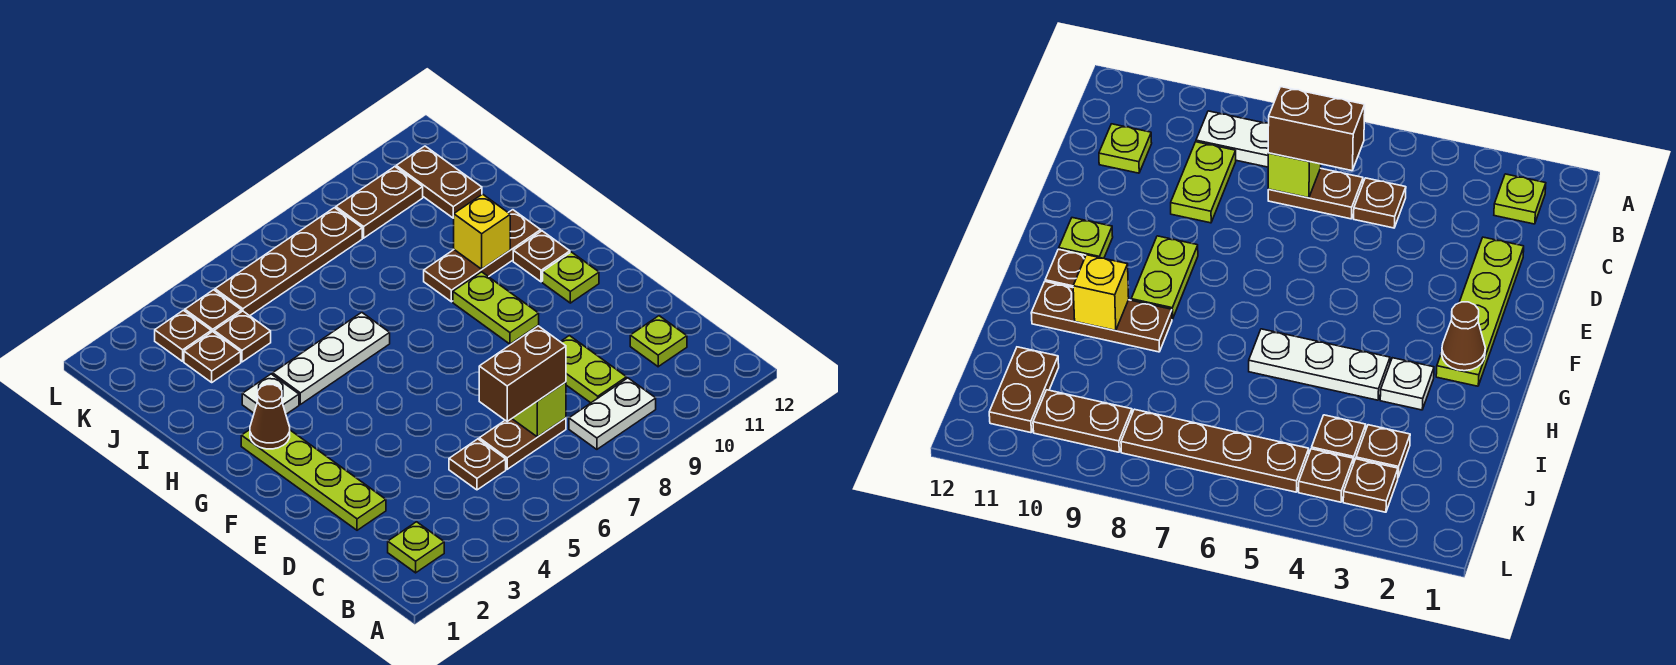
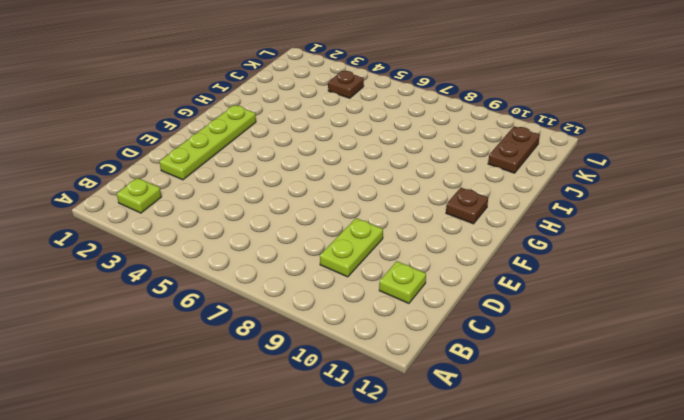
none -> white 1x2 plate [569,378,656,449]
none -> brown 1x1 plate [449,439,506,490]
none -> brown 1x2 plate [479,418,566,469]

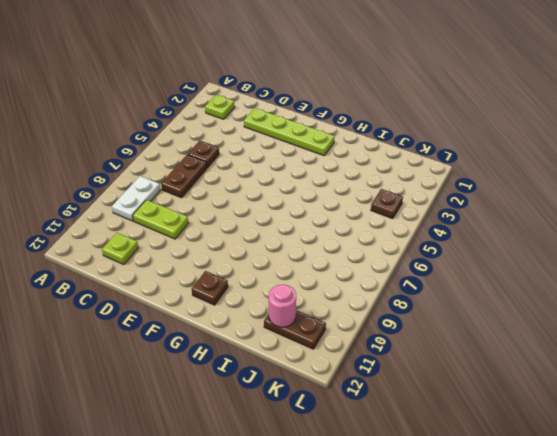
pink 1x1 round brick [269,285,296,327] -> none
none -> lime 1x2 plate [453,272,539,344]
none -> lime 1x1 plate [543,252,599,303]
none -> white 1x1 plate [242,374,299,414]

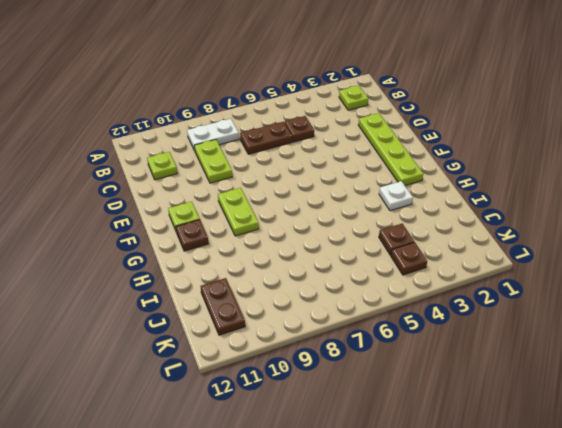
none -> white 1x3 plate [273,312,390,404]
none -> brown 1x3 plate [424,210,541,302]
none -> brown 1x1 plate [184,332,241,382]

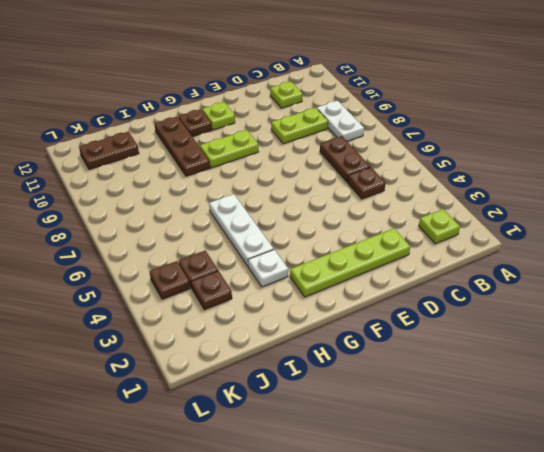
none -> brown 1x1 plate [155,310,211,361]
none -> brown 1x4 plate [215,208,362,316]
none -> brown 1x2 plate [336,167,423,238]

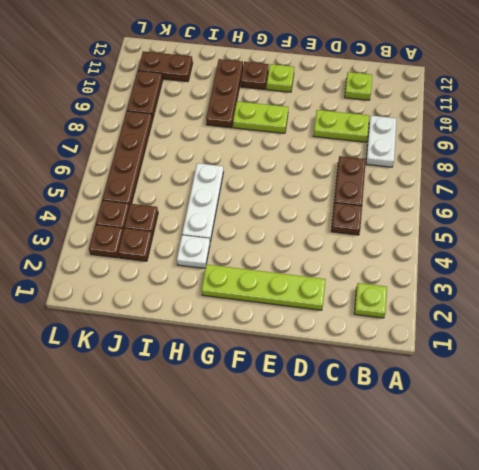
none -> lime 1x1 brick [512,382,566,437]
none -> brown 1x1 cone [250,385,290,449]
none -> yellow 1x1 brick [454,194,510,269]

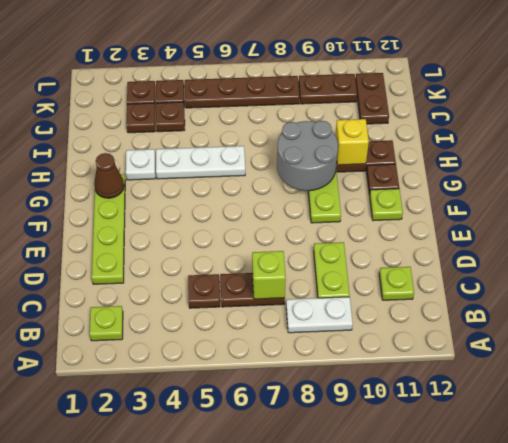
grey 2x2 round brick [277,121,338,191] -> none
none -> brown 1x2 brick [479,326,566,421]

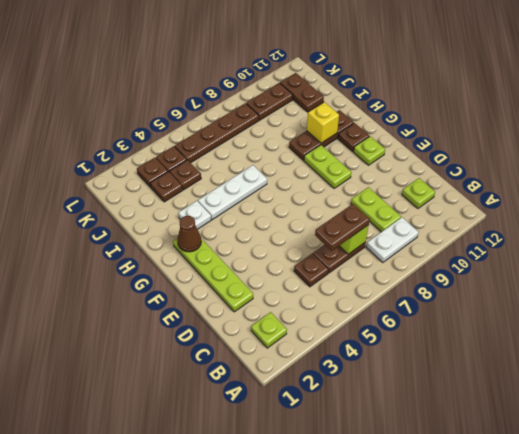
brown 1x2 plate [315,204,370,251] -> brown 1x2 brick [479,326,566,421]

